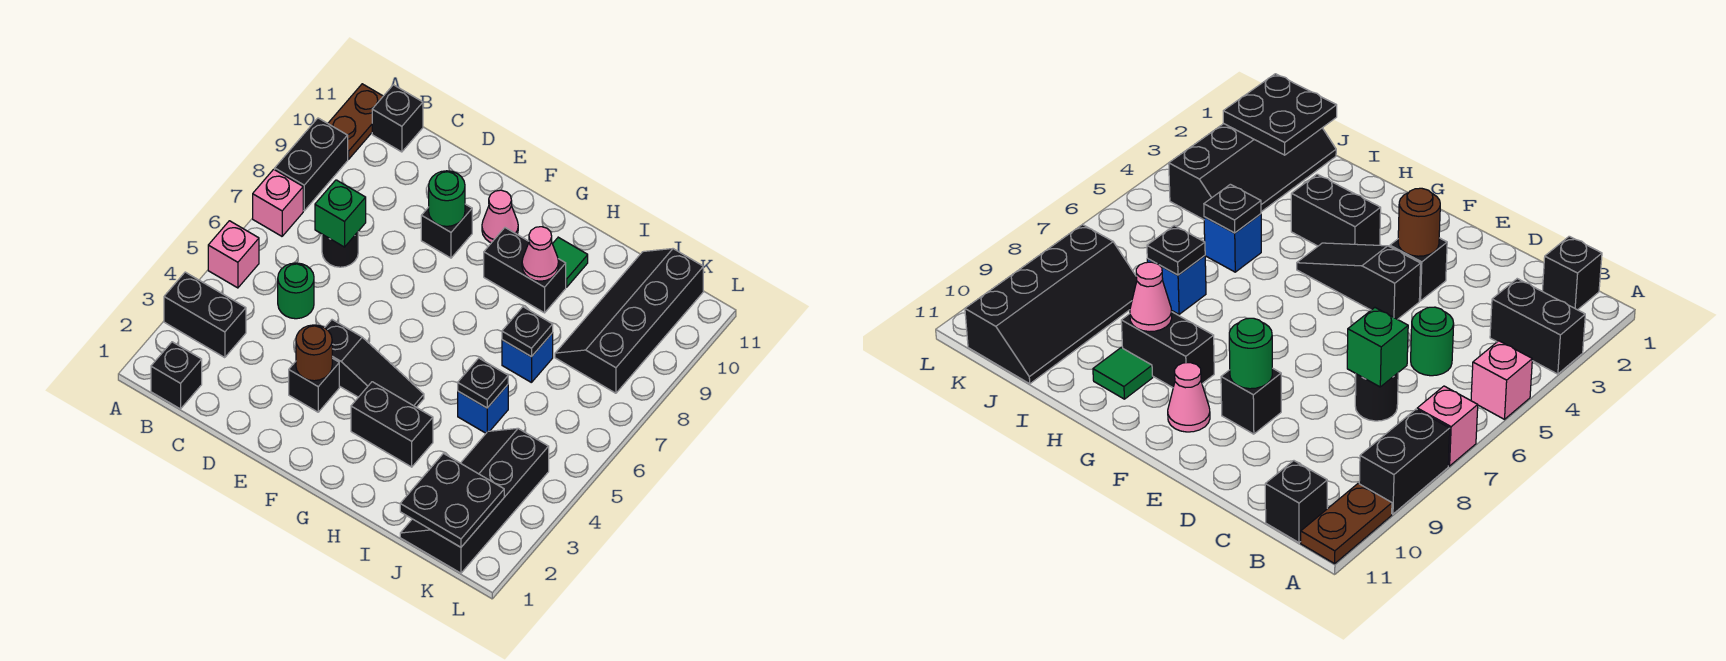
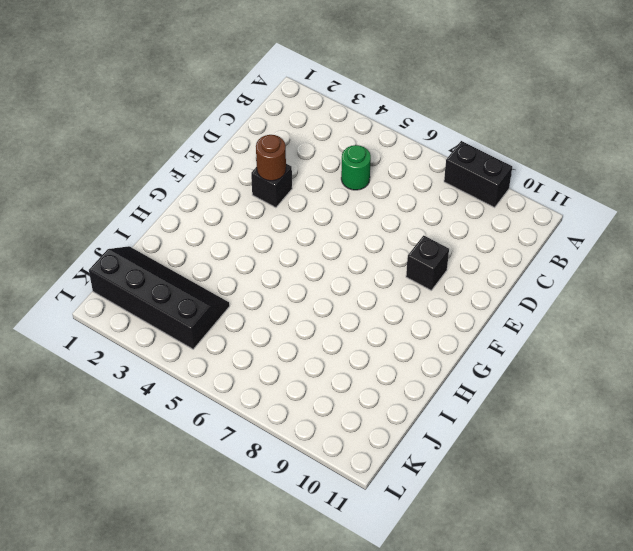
none -> black 1x2 brick [164,272,246,358]
none -> pink 1x1 brick [208,221,259,288]
none -> pink 1x1 brick [253,169,303,236]

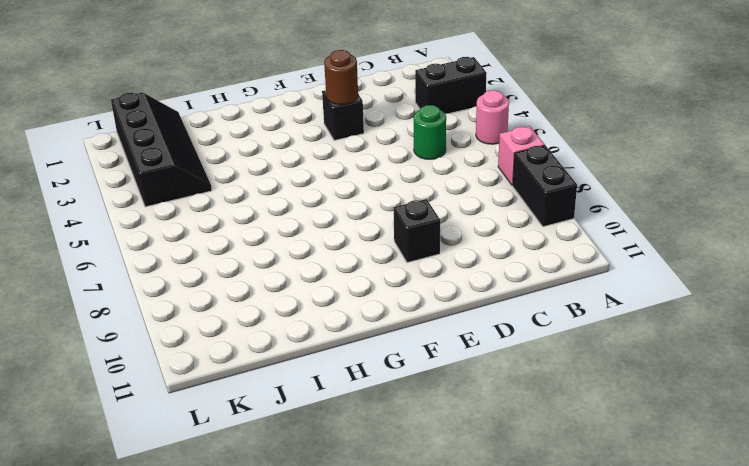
pink 1x1 round brick [476,90,509,144] -> pink 1x1 brick [208,221,259,288]
none -> brown 1x2 plate [328,84,383,159]
none -> black 1x1 brick [151,342,202,409]
none -> black 1x1 brick [372,85,423,152]

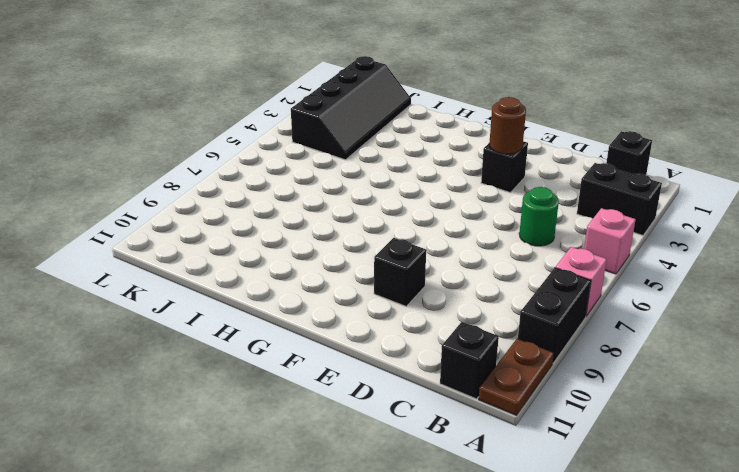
none -> black 1x1 round brick [322,232,358,267]
none -> black 1x3 slope [325,320,424,407]
none -> pink 1x1 cone [482,190,518,243]

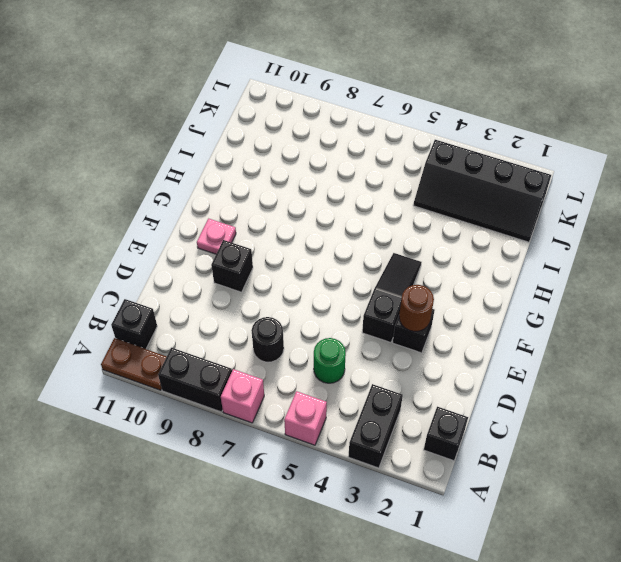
pink 1x1 plate [197,219,236,254] -> pink 1x1 cone [482,190,518,243]
none -> black 1x2 brick [351,382,433,467]
none -> black 1x2 brick [484,228,566,313]
none -> green 1x1 tile [553,237,588,287]

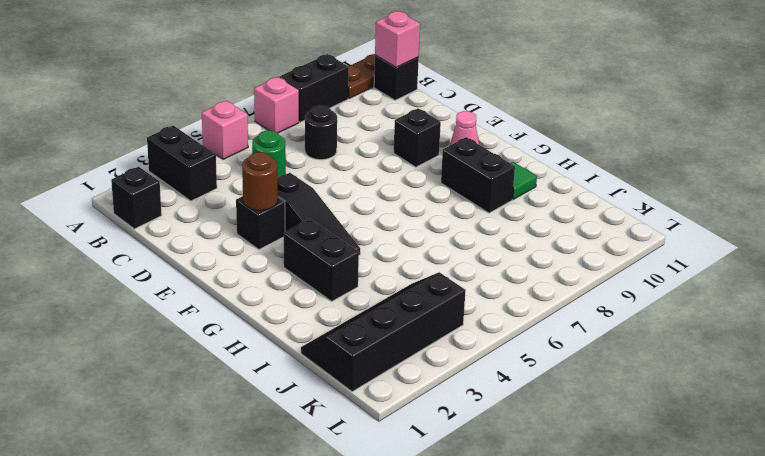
pink 1x1 brick [375,11,420,67] -> none
none -> blue 1x1 brick [458,385,508,433]
none -> blue 1x1 brick [502,333,553,383]
none -> black 2x4 slope [555,249,703,393]

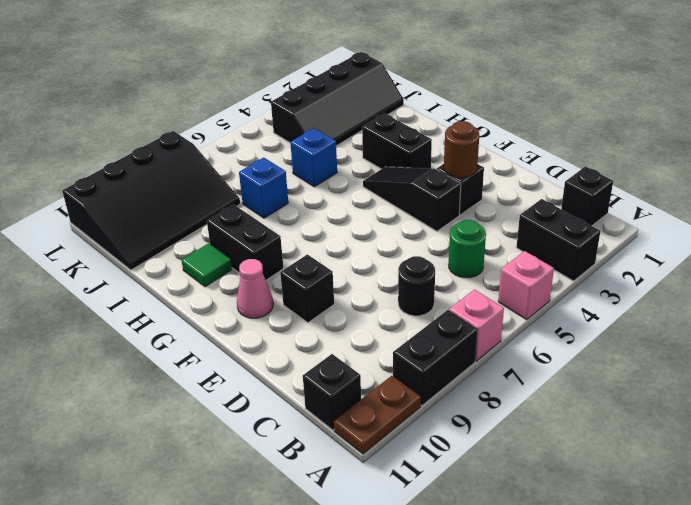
black 3x4 slope [62,131,240,270] -> black 2x4 slope [555,249,703,393]
none -> green 1x1 brick [315,180,366,247]
none -> green 1x1 round brick [429,171,465,226]
none -> pink 1x1 cone [522,227,559,281]

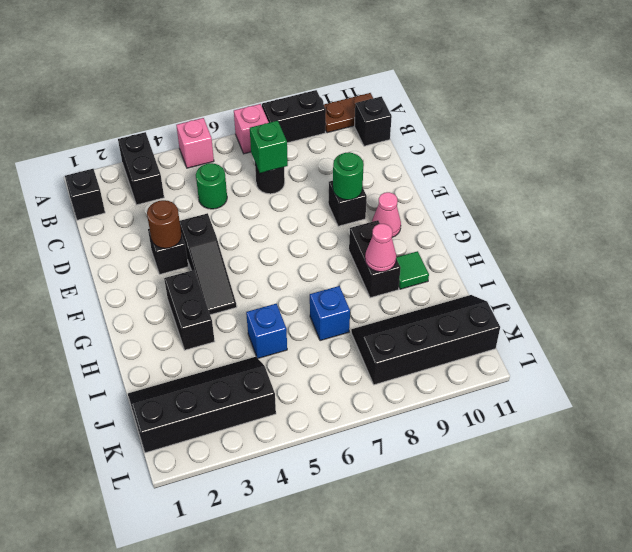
none -> black 1x1 plate [458,358,508,408]
none -> black 1x1 plate [502,307,553,357]
none -> black 2x2 plate [400,454,504,547]

